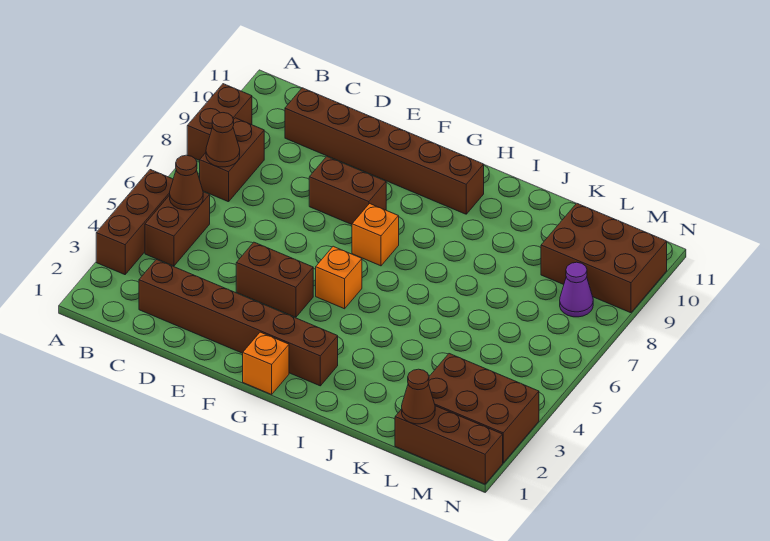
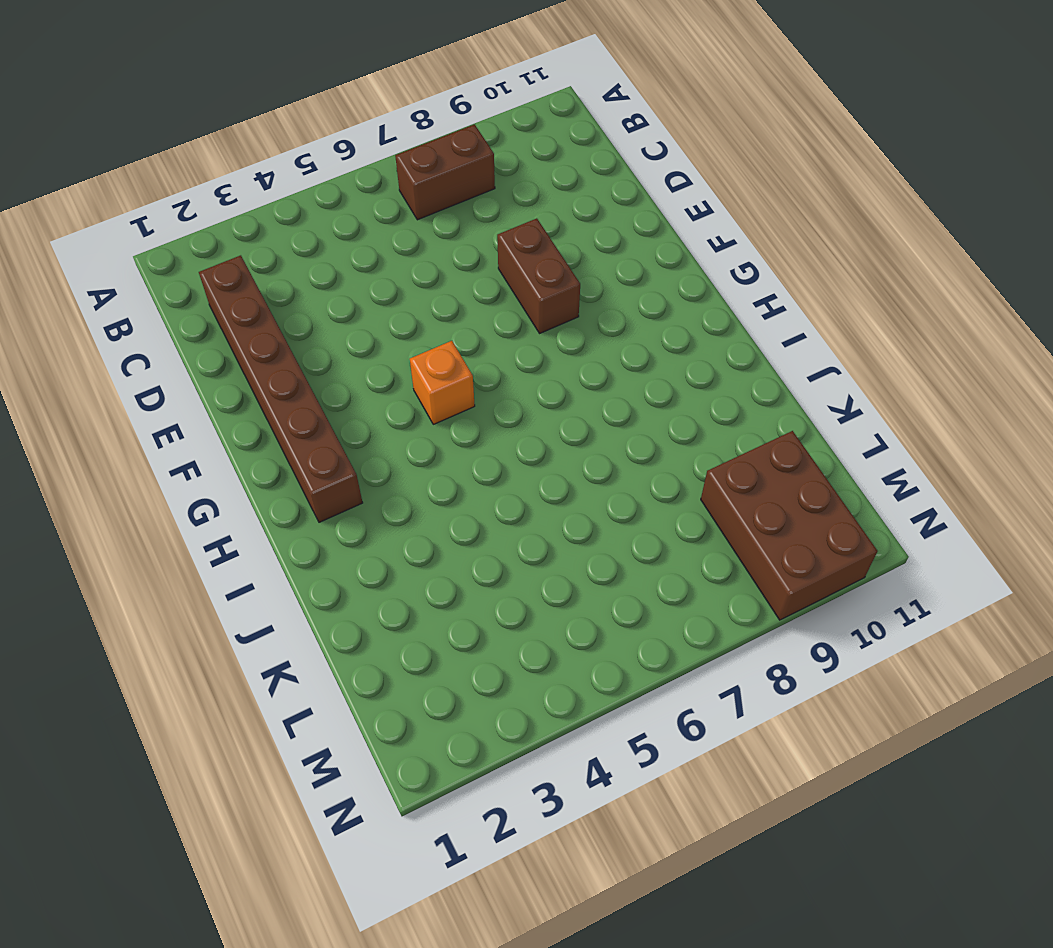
none -> brown 1x3 brick [96,170,173,275]
none -> brown 1x2 brick [187,84,252,161]
none -> brown 1x2 brick [145,192,210,266]

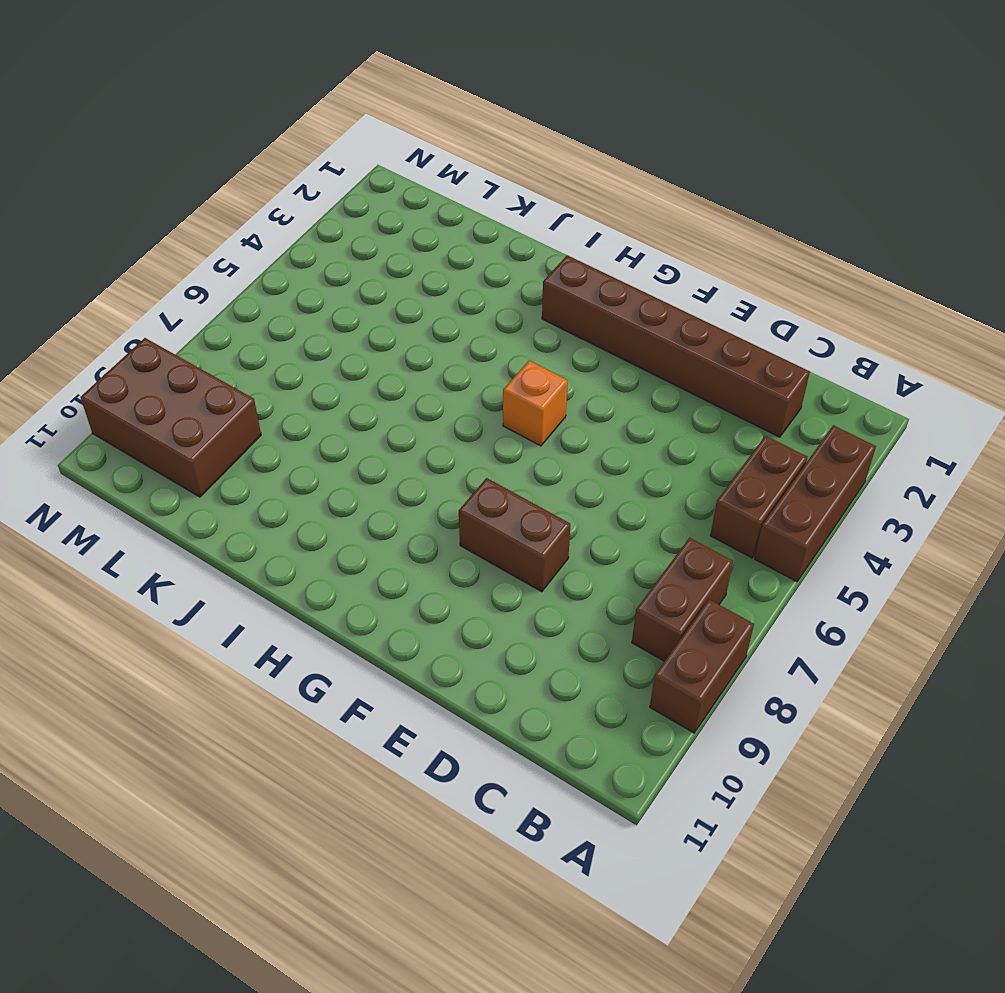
none -> brown 1x6 brick [285,88,484,214]
none -> brown 1x2 brick [236,242,313,317]
none -> orange 1x1 brick [243,332,289,394]

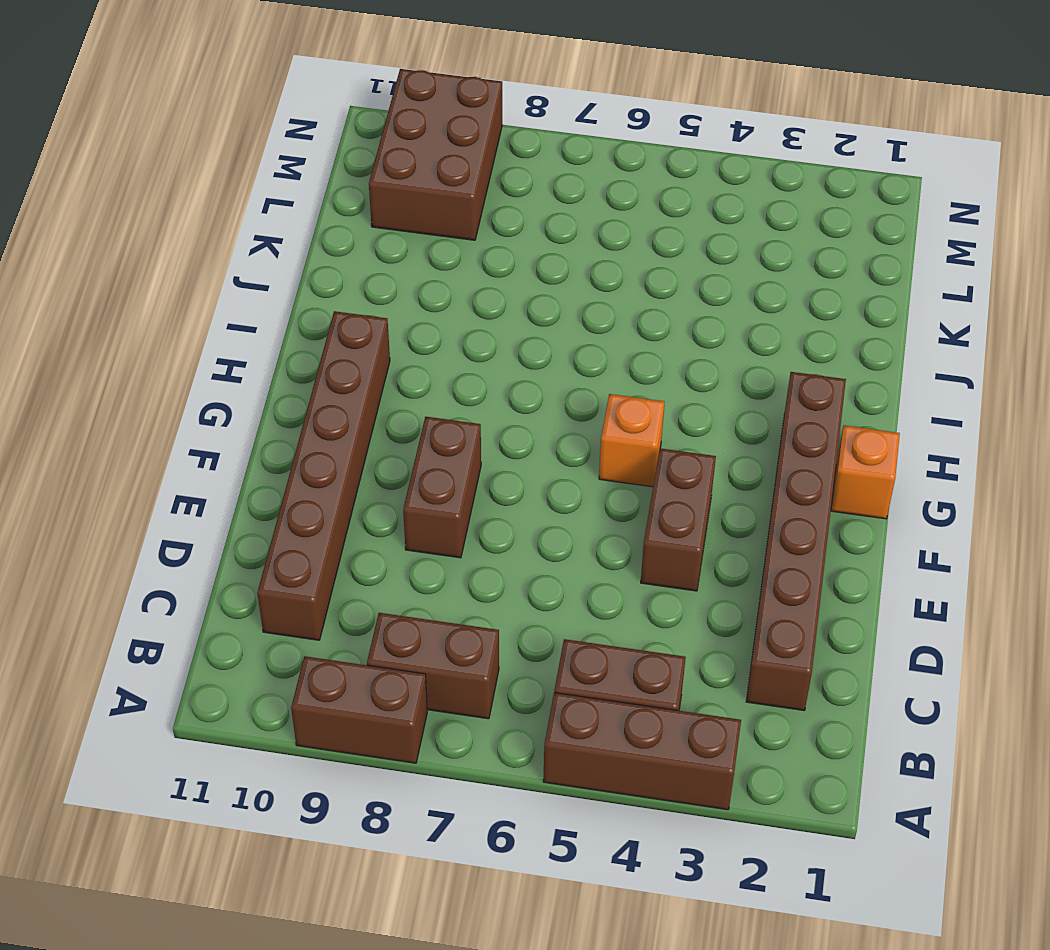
none -> orange 1x1 brick [352,204,399,266]
none -> brown 1x3 brick [395,406,503,484]
none -> brown 2x3 brick [429,354,539,463]

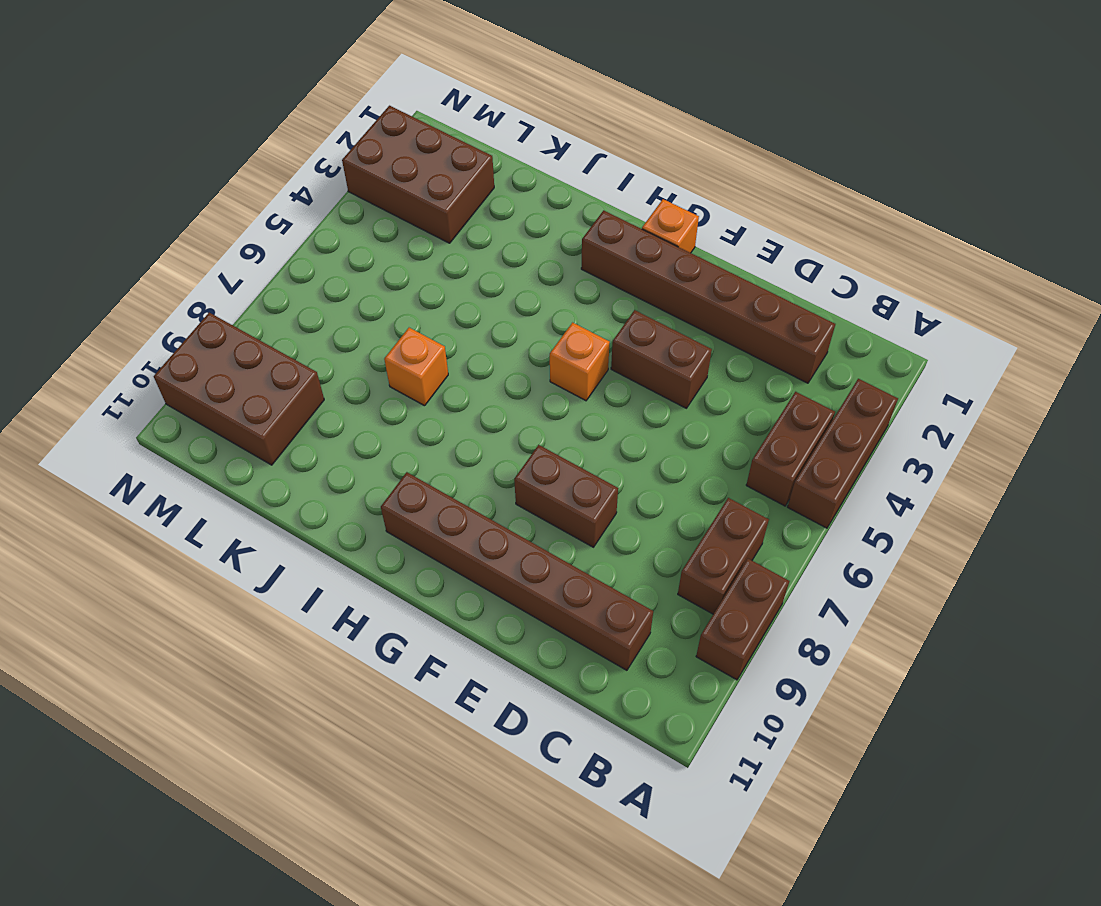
orange 1x1 brick [384,328,448,406] -> orange 1x1 brick moved to [352,204,399,266]
none -> brown 1x3 brick [395,406,503,484]
none -> purple 1x1 cone [560,262,593,317]
none -> brown 1x1 cone [170,155,203,210]

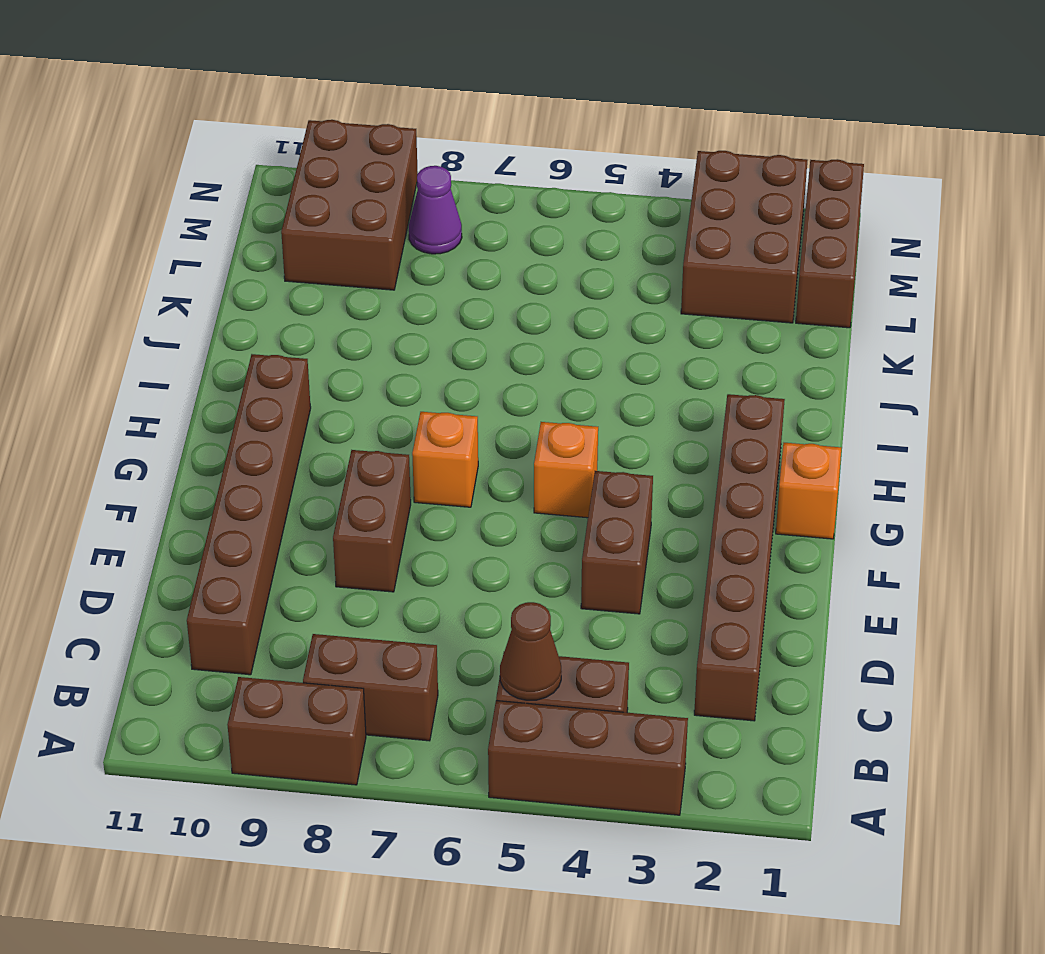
none -> brown 1x1 cone [206,113,240,167]
none -> brown 1x1 cone [402,369,435,424]

